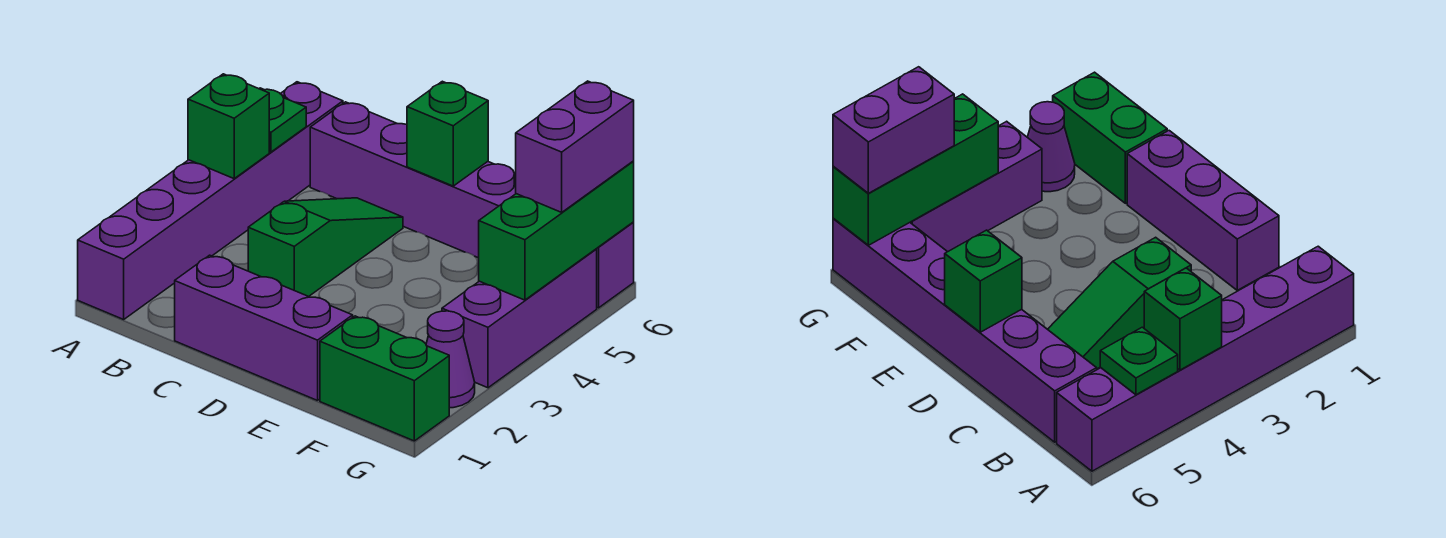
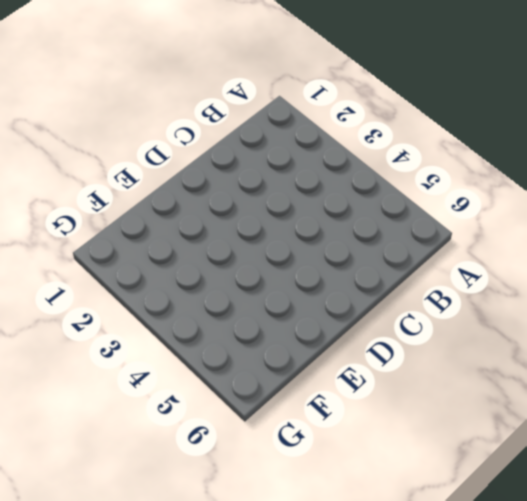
none -> purple 1x6 brick [78,82,343,319]
none -> purple 1x6 brick [310,102,634,308]
none -> purple 1x3 brick [175,255,353,401]

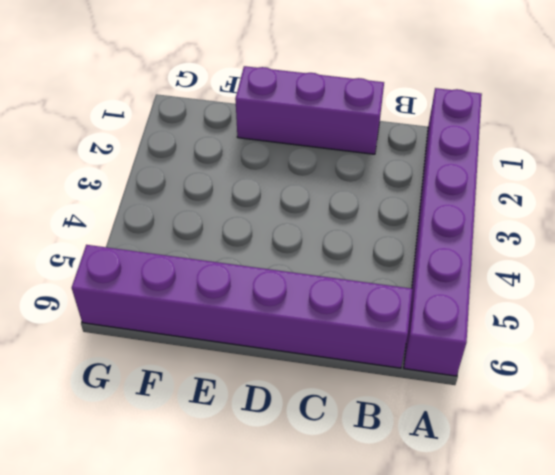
none -> green 1x3 slope [248,198,403,297]
none -> green 1x2 brick [320,316,449,441]
none -> purple 1x1 cone [426,311,475,408]

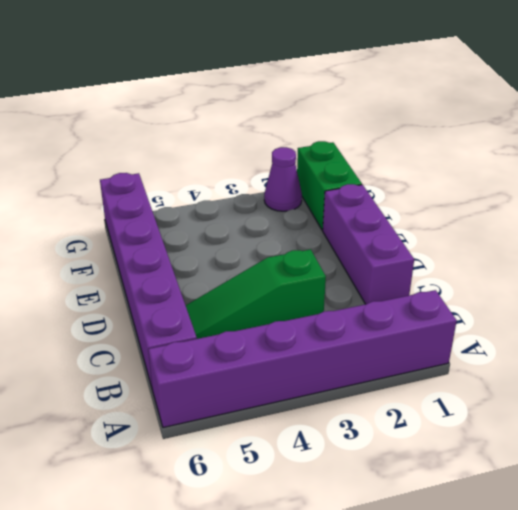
none -> purple 1x3 brick [442,249,597,388]
none -> green 1x1 brick [188,74,269,179]
none -> green 1x1 plate [259,88,306,152]

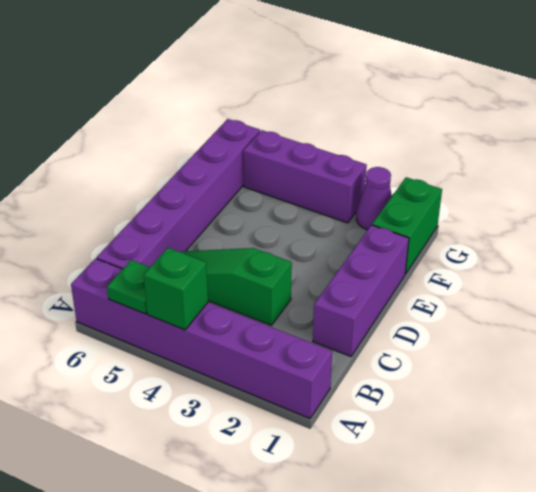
none -> green 1x1 brick [407,81,488,186]
none -> green 1x3 brick [479,162,634,300]
none -> purple 1x2 brick [516,81,634,212]

